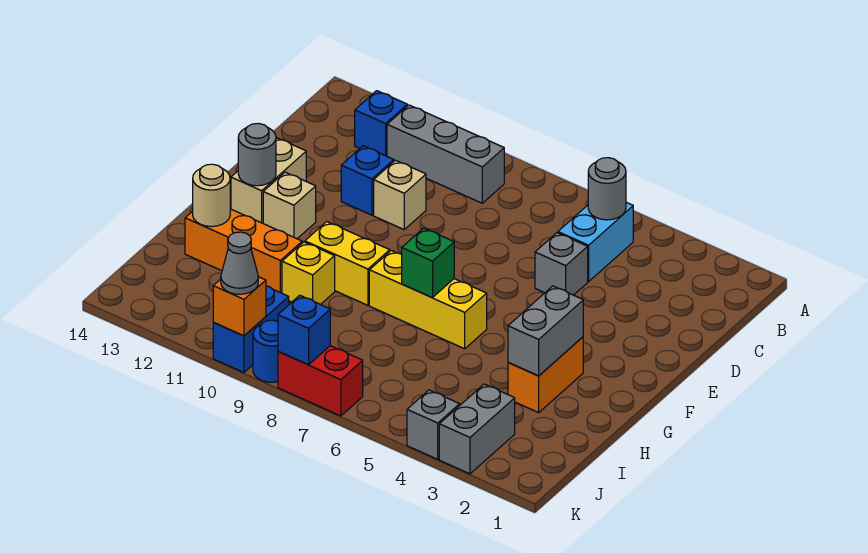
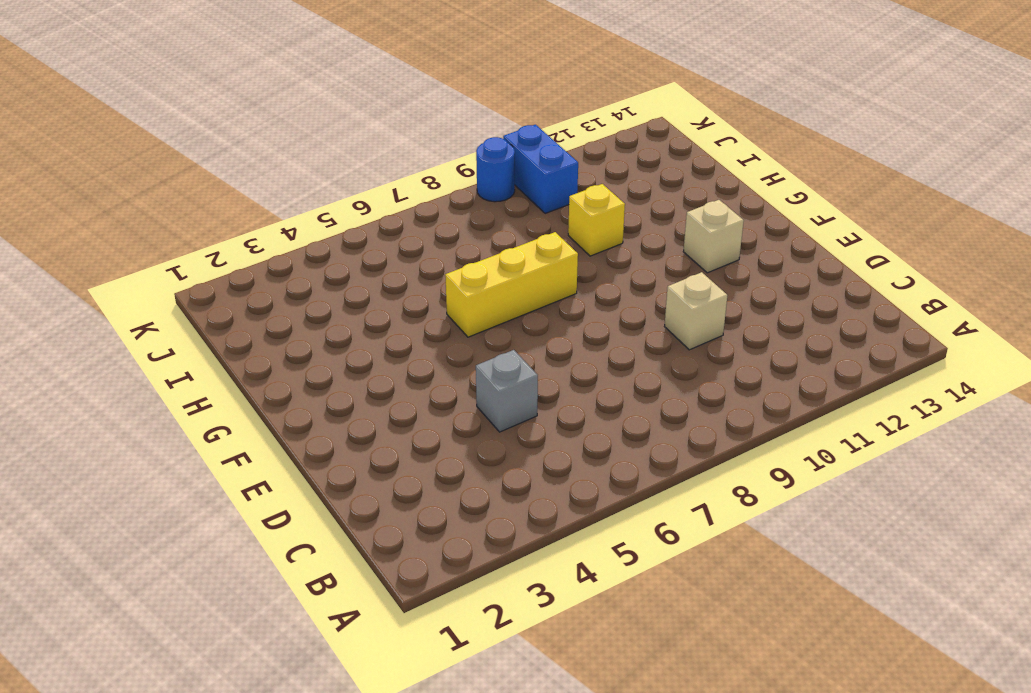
none -> cyan 1x2 brick [558,202,633,282]
none -> grey 1x3 brick [387,105,504,203]
none -> blue 1x1 brick [355,91,407,156]

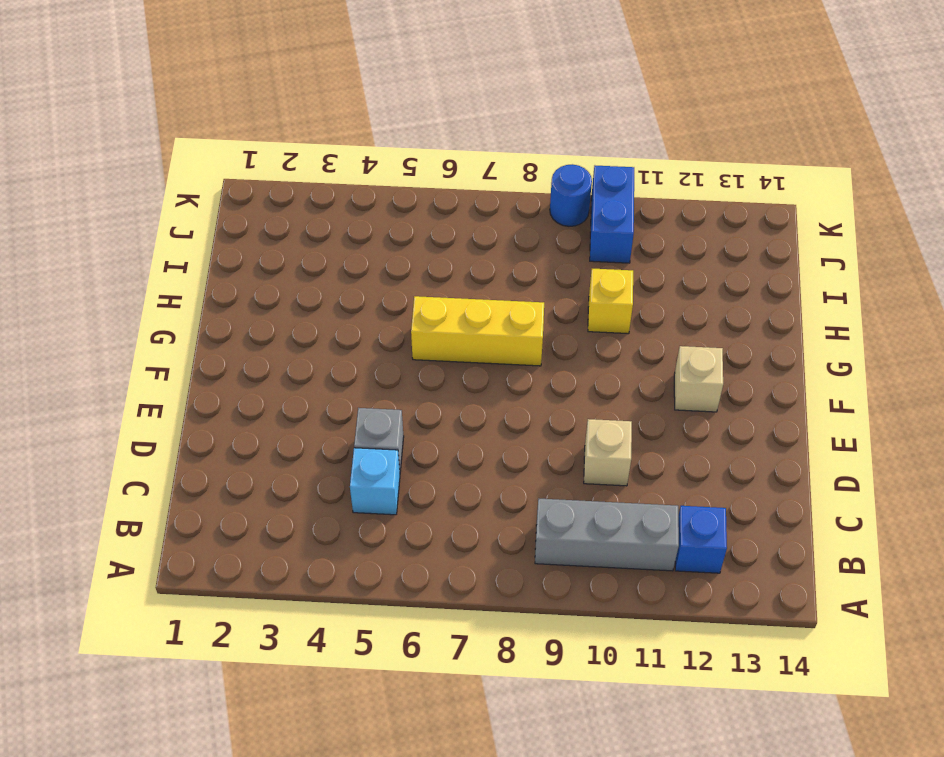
cyan 1x1 brick [350,448,400,515] -> cyan 1x2 brick [558,202,633,282]
none -> blue 1x1 brick [341,146,394,215]
none -> tan 1x2 brick [231,138,306,223]
none -> orange 1x2 brick [508,337,583,413]

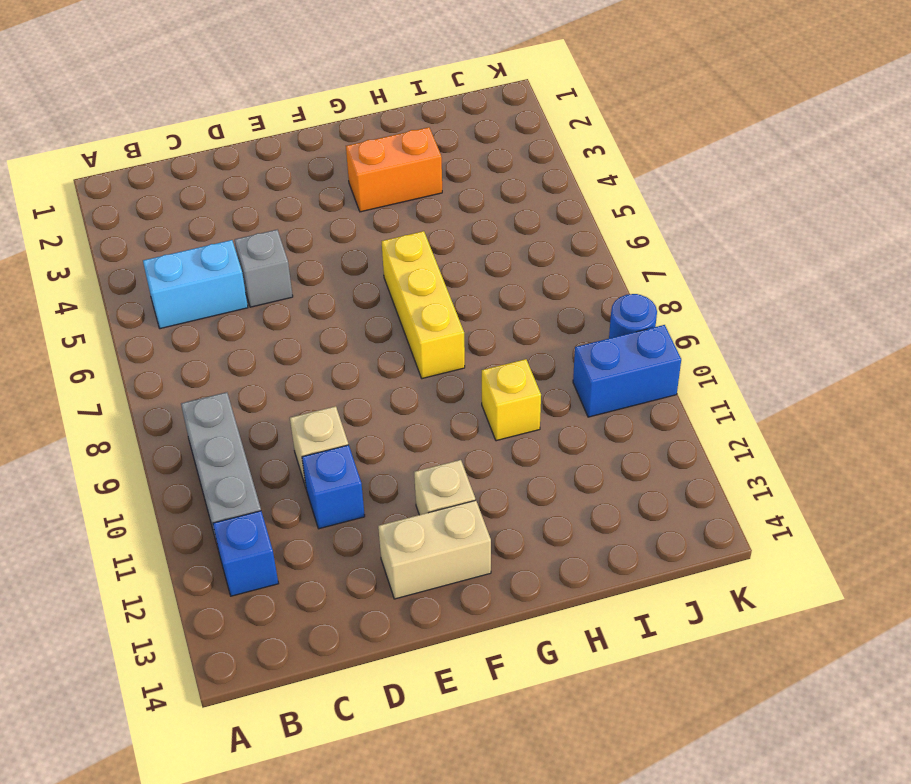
none -> yellow 1x2 brick [305,222,390,305]
none -> orange 1x3 brick [185,209,302,293]
none -> grey 1x2 brick [439,384,515,474]

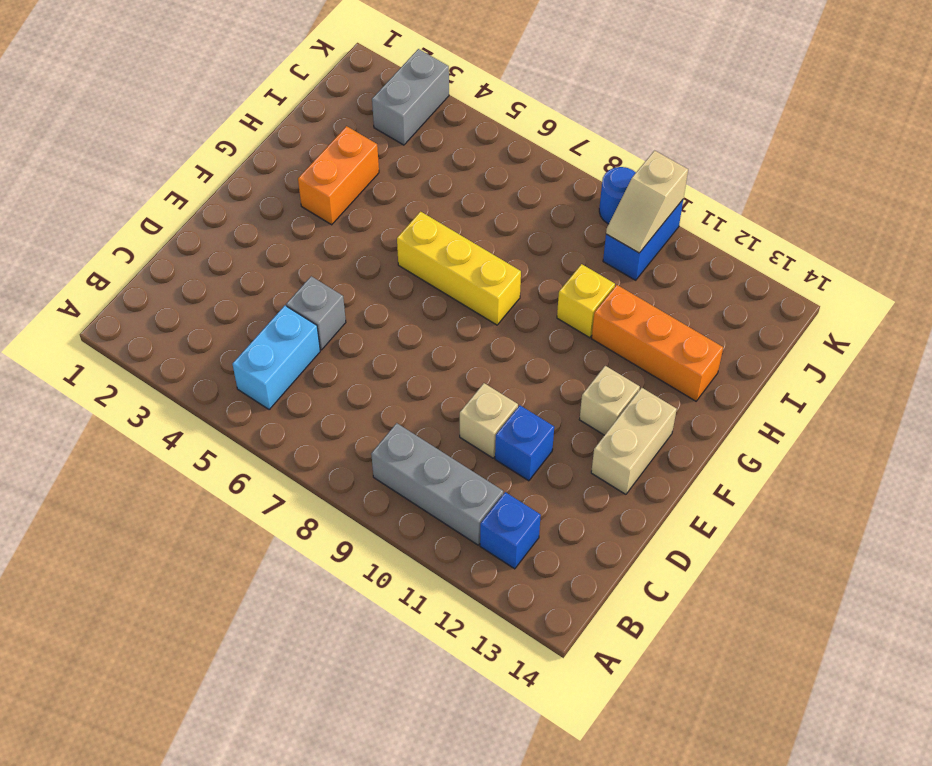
tan 1x2 slope [606,151,688,253] -> orange 1x1 brick [213,277,266,336]
none -> yellow 1x2 brick [305,222,390,305]
none -> grey 1x1 brick [407,390,460,459]
none -> red 1x2 brick [278,346,363,416]

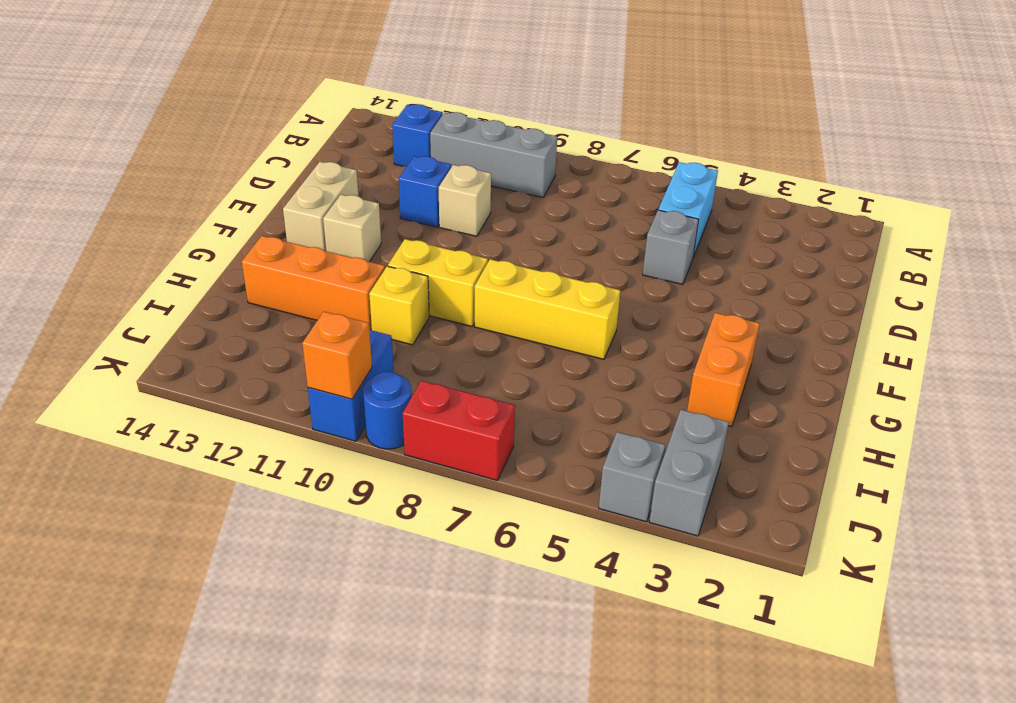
none -> grey 1x1 round brick [588,158,626,220]
none -> grey 1x1 round brick [238,123,276,186]
none -> grey 1x2 brick [508,286,583,376]

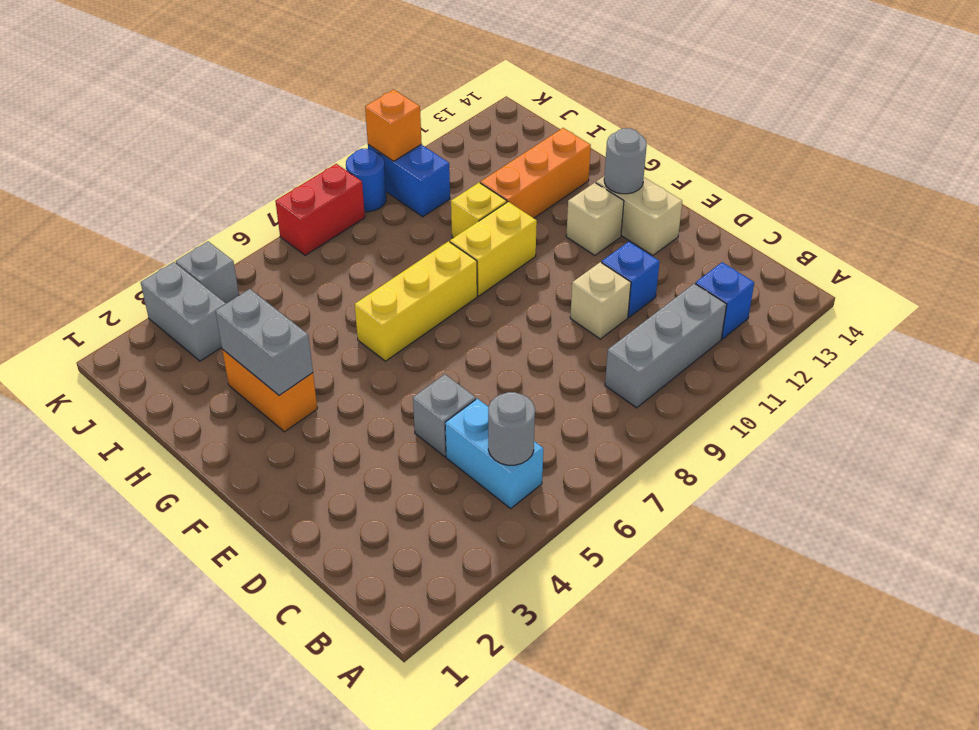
none -> green 1x1 brick [402,228,454,298]
none -> tan 1x1 round brick [193,164,230,227]
none -> blue 1x1 brick [278,295,330,365]

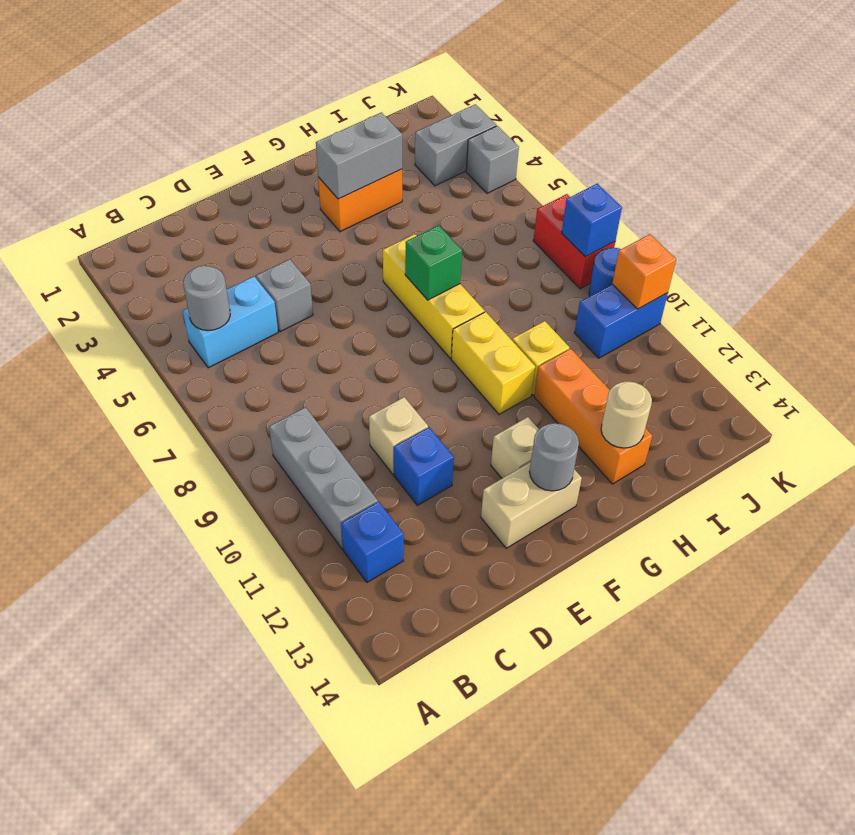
none -> grey 1x1 cone [221,232,258,294]

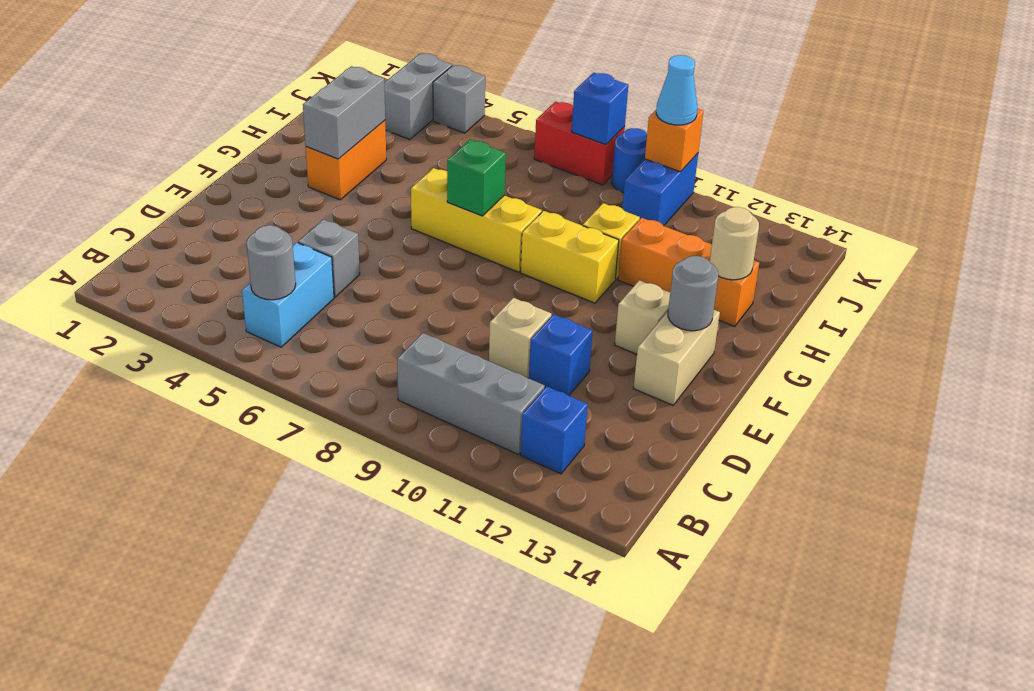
cyan 1x1 cone [656,55,697,125] -> grey 1x1 cone [221,232,258,294]

